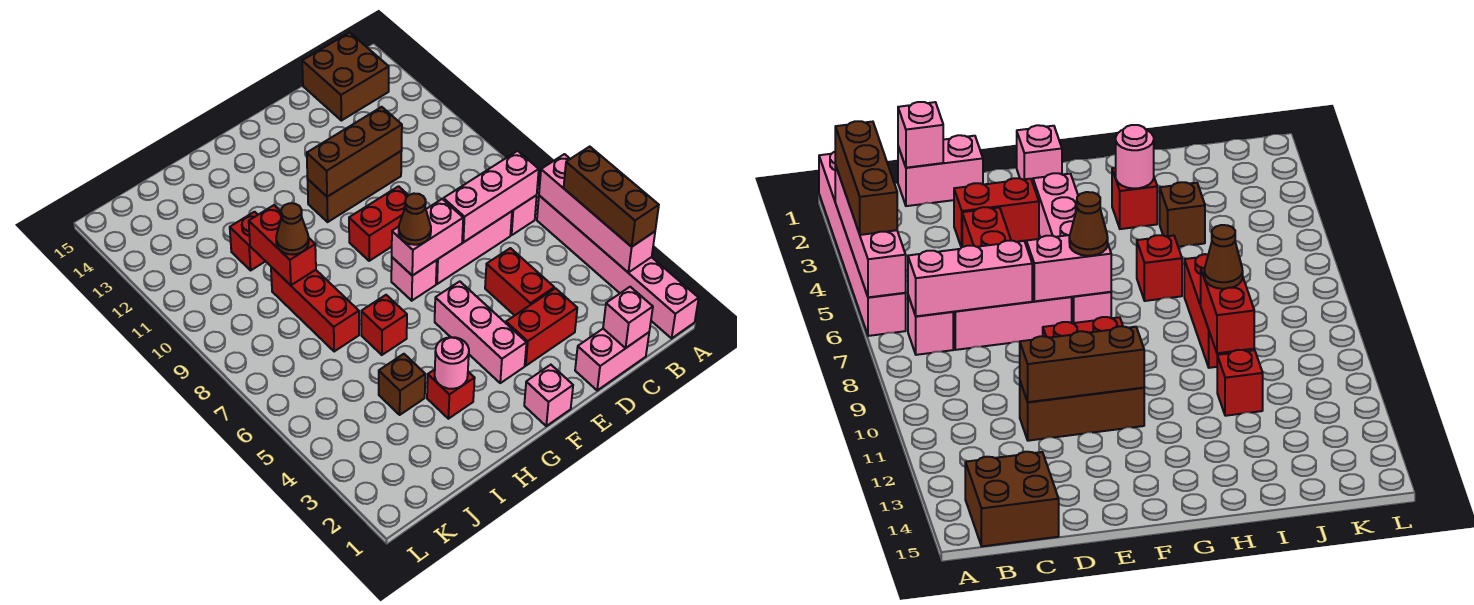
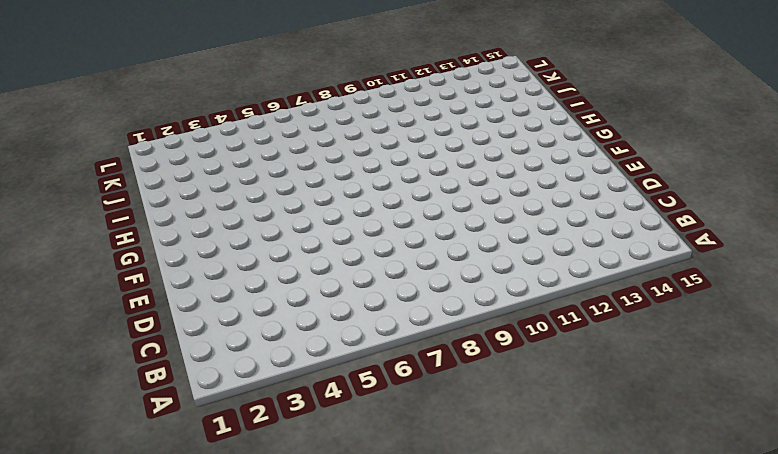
none -> pink 1x6 brick [537,195,699,338]
none -> pink 1x1 brick [511,195,537,235]
none -> brown 2x2 brick [302,32,389,121]

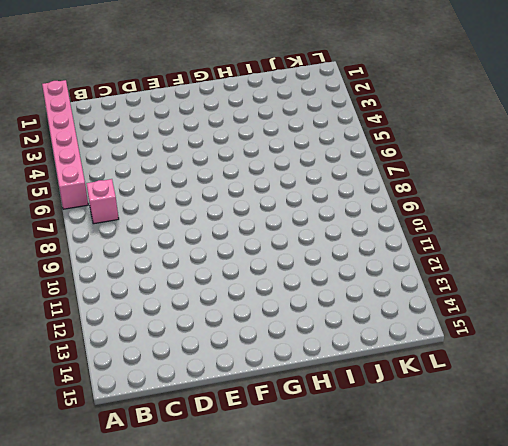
none -> brown 2x2 brick [302,32,389,121]
none -> pink 1x2 brick [575,329,649,390]
none -> pink 1x3 brick [436,211,512,284]

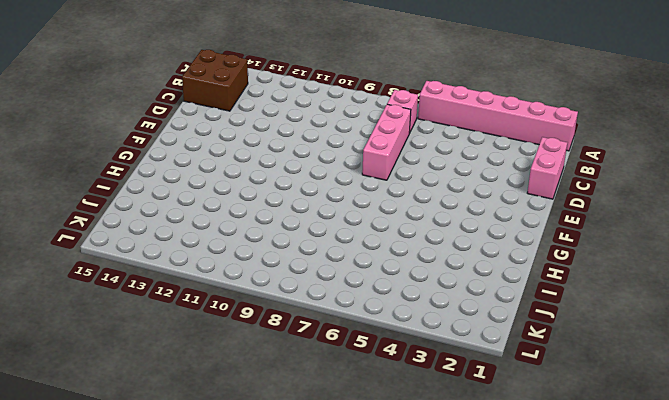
none -> red 1x2 brick [506,288,577,366]
none -> red 1x2 brick [485,248,554,316]
none -> brown 1x3 brick [307,151,402,222]

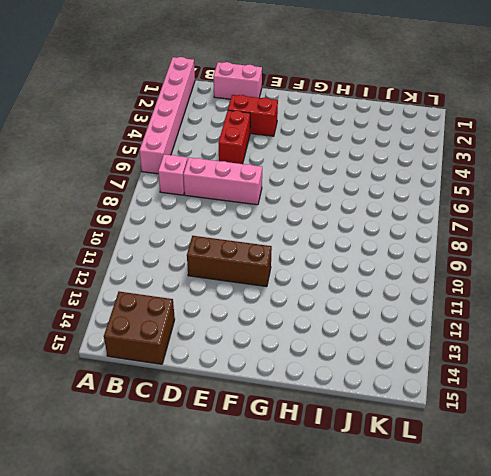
none -> red 1x2 brick [349,186,408,261]
none -> pink 1x1 brick [524,365,573,426]
none -> pink 1x3 brick [435,281,527,383]

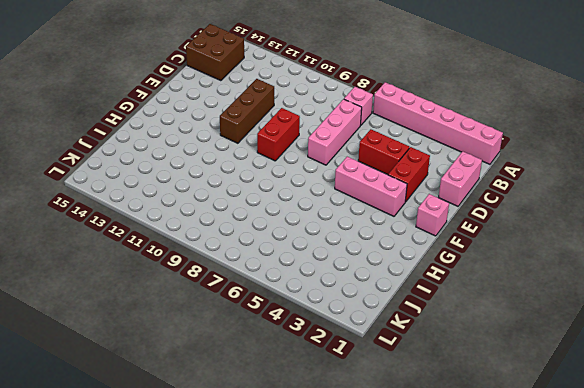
none -> pink 1x1 brick [391,257,437,301]
none -> red 1x1 brick [427,370,475,419]
none -> red 1x1 brick [361,295,407,355]

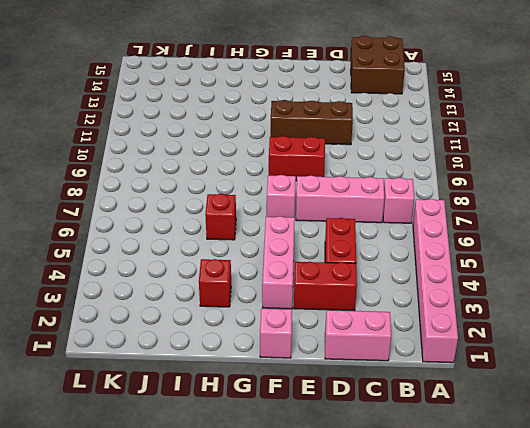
none -> brown 1x1 brick [379,354,425,415]
none -> red 1x3 brick [271,267,359,352]
none -> red 1x1 brick [230,212,265,270]

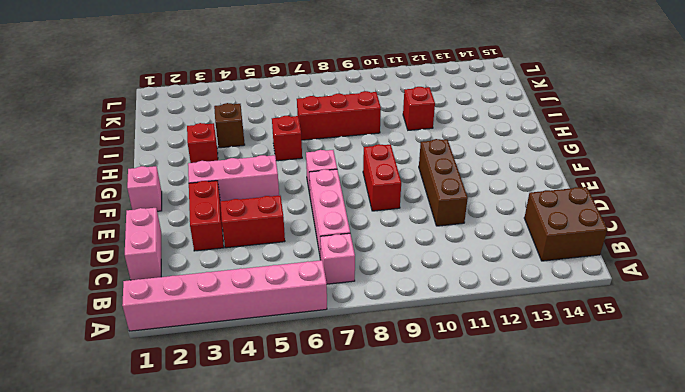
none -> pink 1x4 brick [539,154,655,273]
none -> pink 1x3 brick [443,151,539,242]
none -> pink 1x1 brick [603,287,653,348]

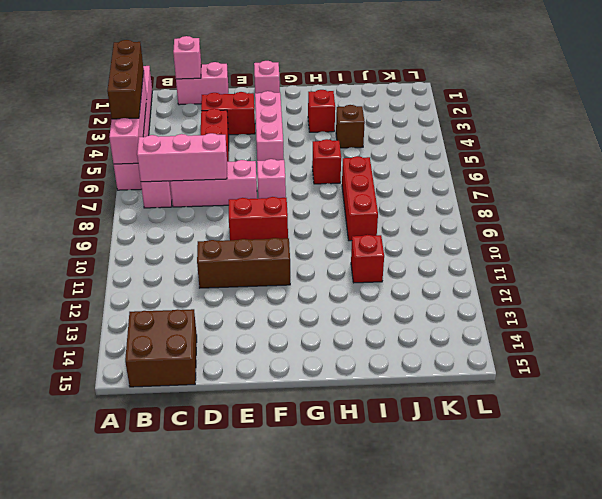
none -> brown 1x3 brick [307,107,402,197]
none -> pink 1x2 brick [392,199,463,276]
none -> pink 1x1 round brick [435,337,469,389]

